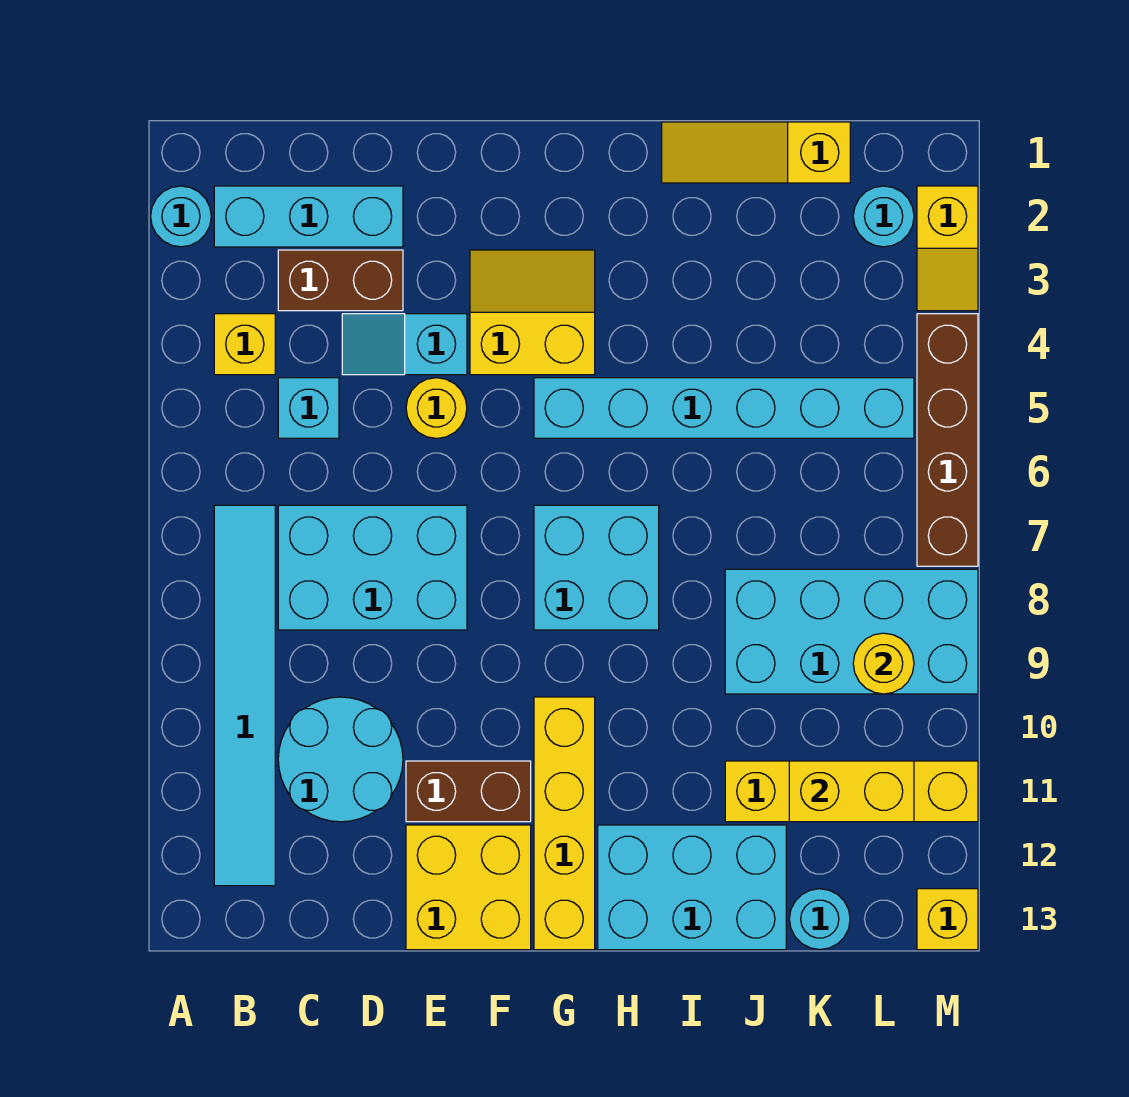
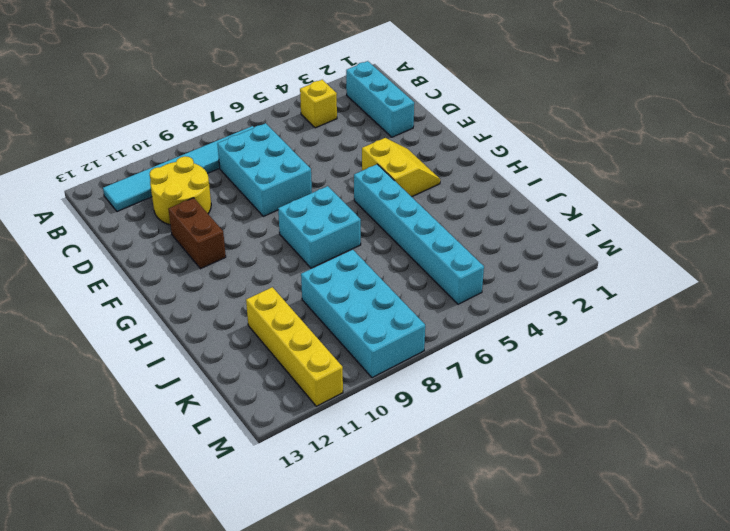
yellow 2x2 round brick [150,156,211,225] -> cyan 2x2 round brick [278,697,403,822]
none -> cyan 1x1 round brick [151,186,211,247]
none -> brown 1x2 brick [278,250,403,311]
none -> cyan 1x1 brick [278,378,339,438]

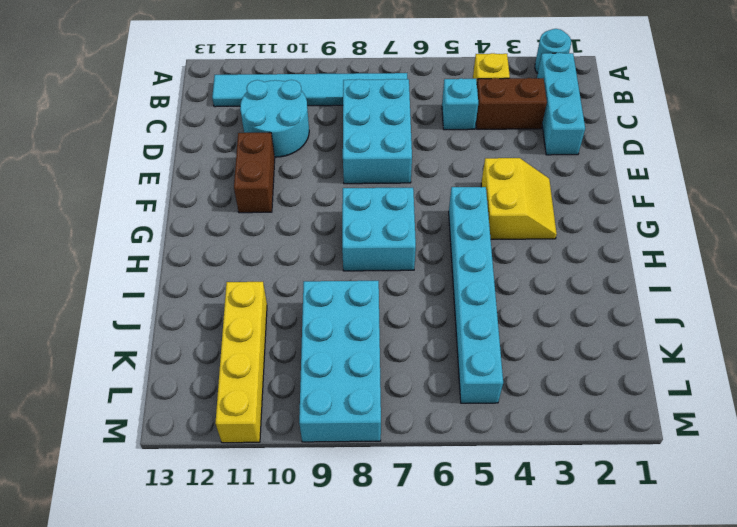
brown 1x2 brick [476,78,547,129] -> brown 1x2 brick turned to [278,250,403,311]
none -> cyan 1x2 slope [342,314,467,375]
none -> yellow 1x1 round brick [406,378,467,438]
none -> yellow 2x2 brick [406,825,531,950]

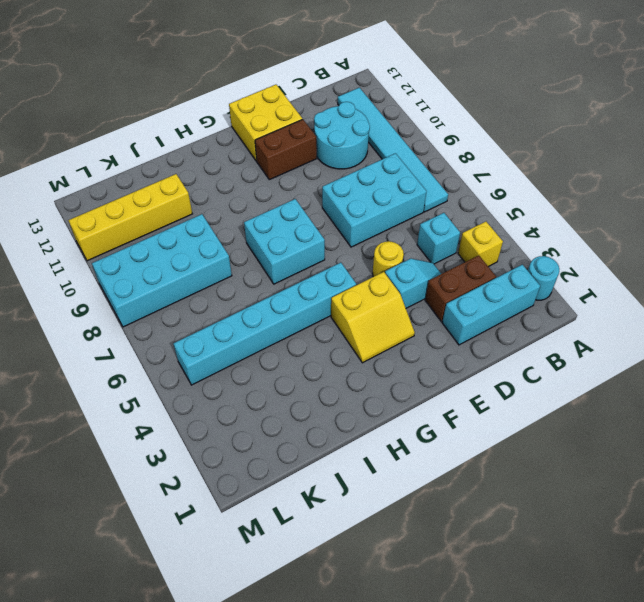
none -> yellow 1x4 brick [534,697,595,950]
none -> cyan 2x3 brick [598,825,786,950]
none -> yellow 1x3 slope [662,122,850,183]

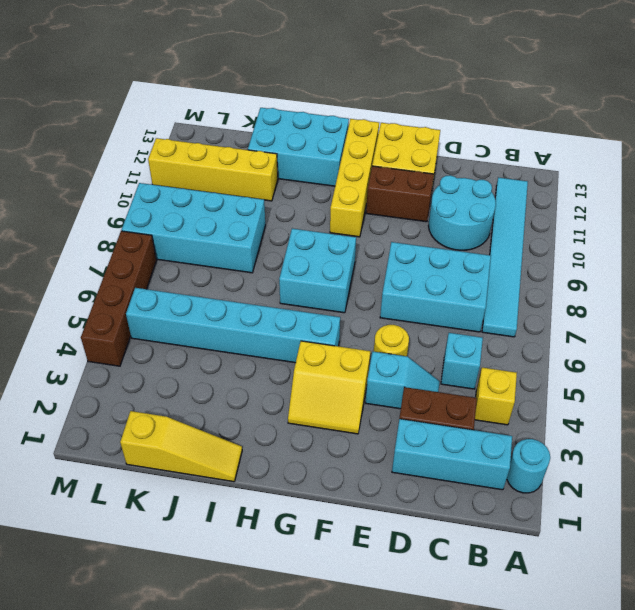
none -> cyan 1x1 round brick [789,889,850,950]
none -> cyan 1x1 round brick [853,186,914,247]
none -> yellow 1x2 slope [917,186,978,311]

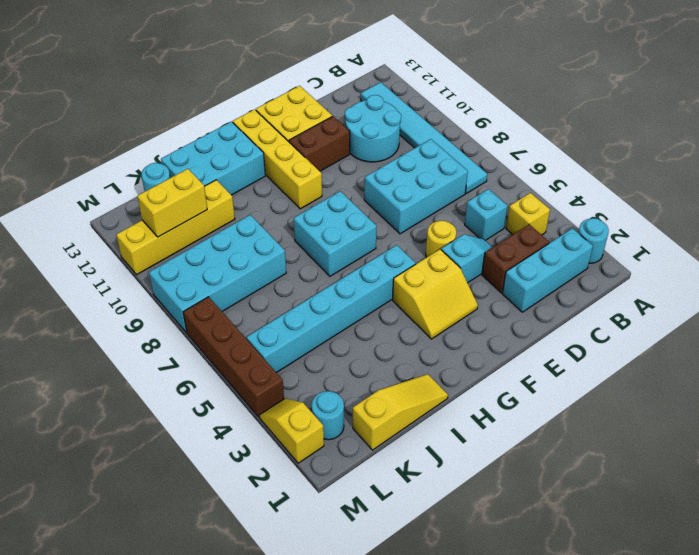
none -> yellow 1x1 brick [917,889,978,950]
none -> yellow 1x1 round brick [853,633,914,694]

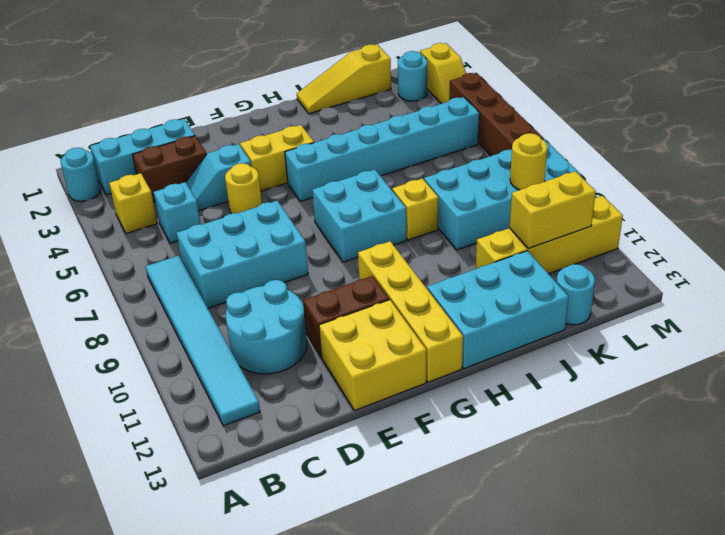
yellow 1x1 brick [392,178,438,240] -> yellow 1x1 brick moved to [917,889,978,950]

